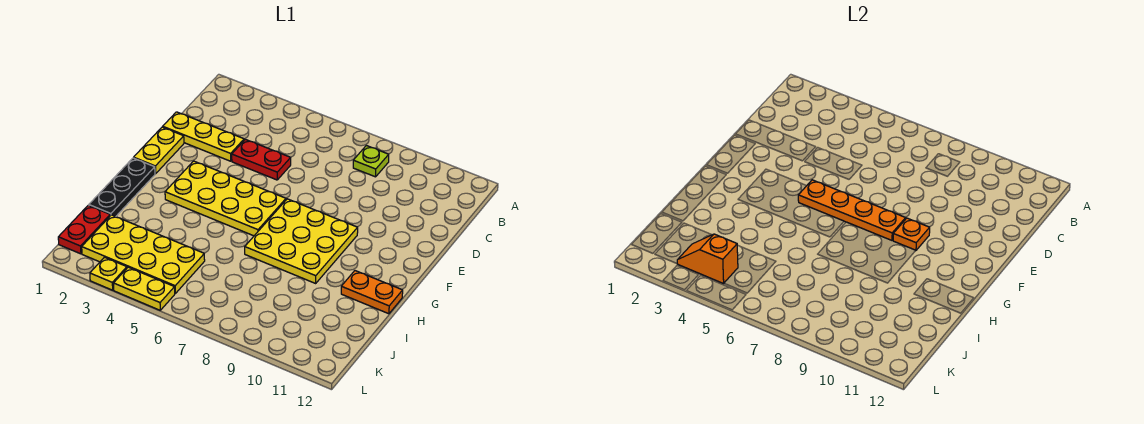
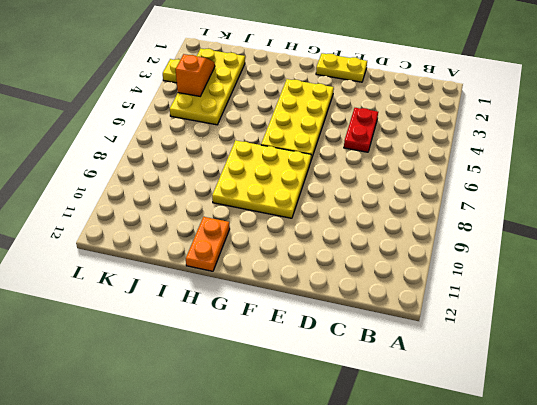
none -> lime 1x1 plate [353,146,389,177]
none -> yellow 1x3 plate [163,112,244,161]
none -> black 1x3 plate [89,158,155,217]

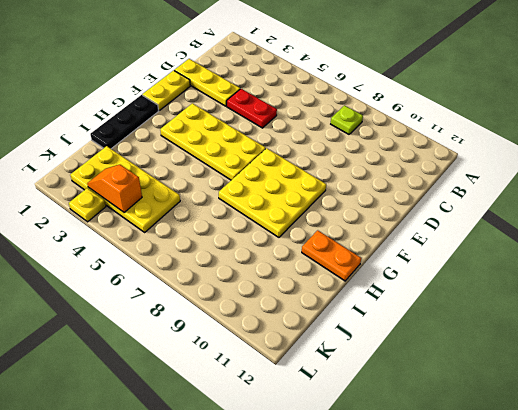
none -> red 1x2 plate [58,205,110,254]
none -> yellow 1x2 plate [114,267,175,310]
none -> orange 1x4 plate [798,180,906,240]

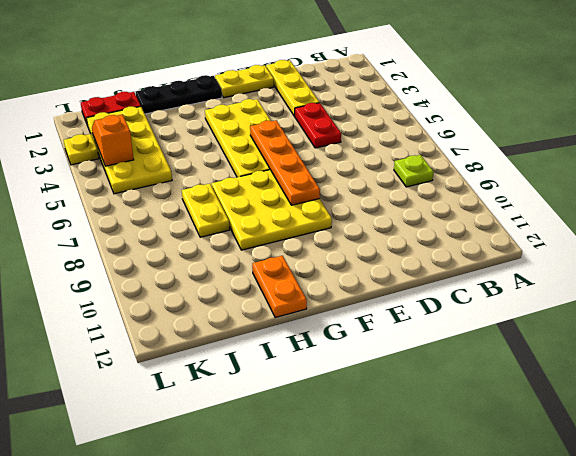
yellow 1x2 plate [182,184,230,237] -> yellow 1x2 plate moved to [114,267,175,310]
none -> orange 1x1 plate [893,218,930,250]

